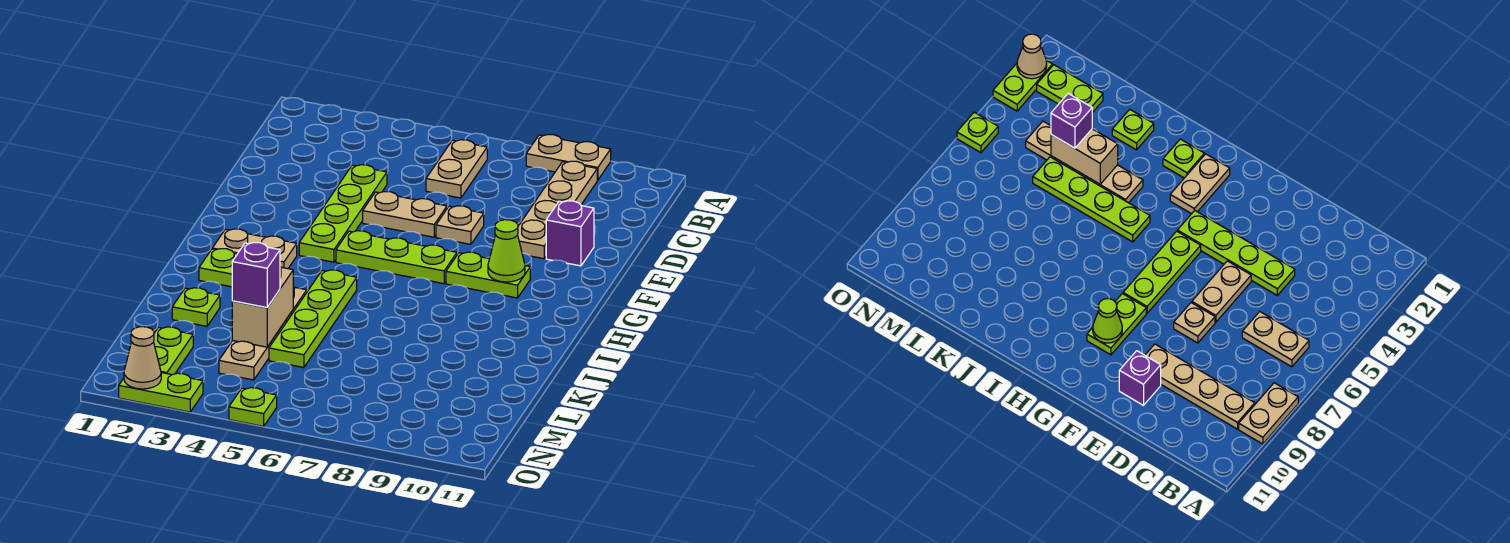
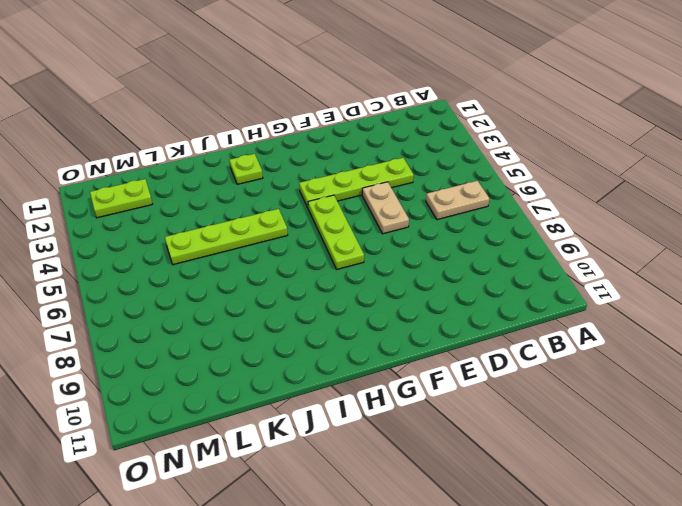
none -> tan 1x2 plate [526,134,611,180]
none -> tan 1x4 plate [518,161,597,259]
none -> tan 1x1 plate [436,206,484,244]

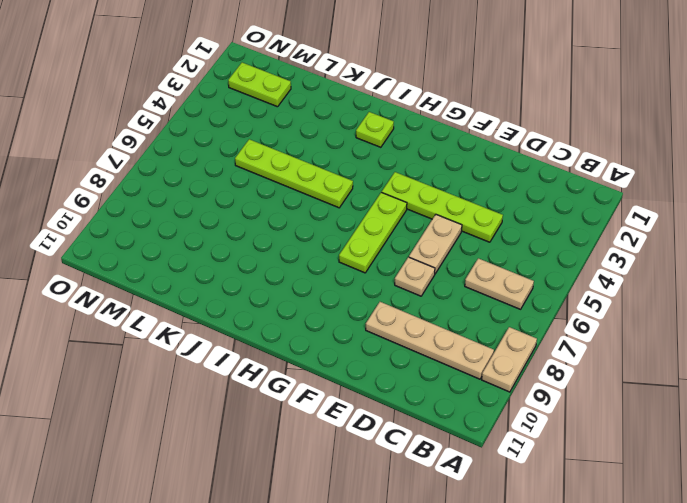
none -> purple 1x1 brick [546,201,594,266]
none -> lime 1x2 plate [446,252,530,298]
none -> tan 1x2 plate [212,229,297,269]

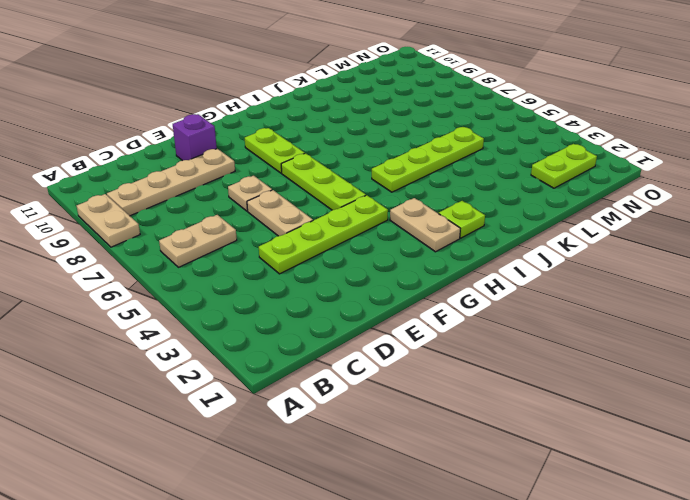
none -> tan 1x4 plate [219,287,307,380]
none -> lime 1x1 plate [172,288,220,326]
none -> lime 1x2 plate [119,373,203,412]

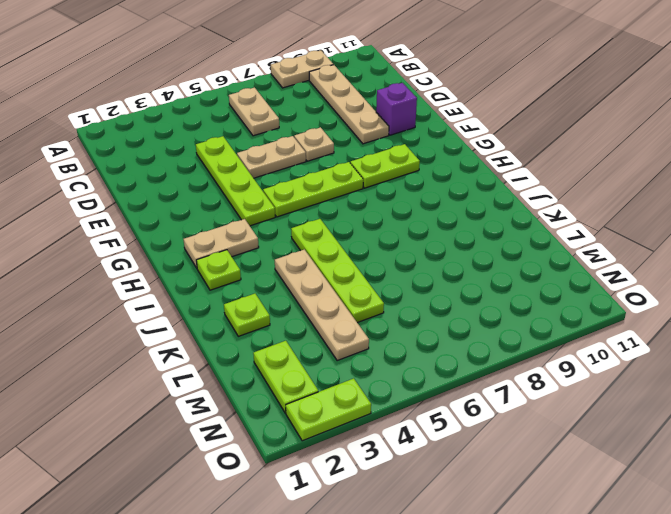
none -> lime 1x1 plate [229,388,277,426]
none -> lime 1x1 cone [488,220,525,282]
none -> tan 1x2 brick [232,267,293,347]

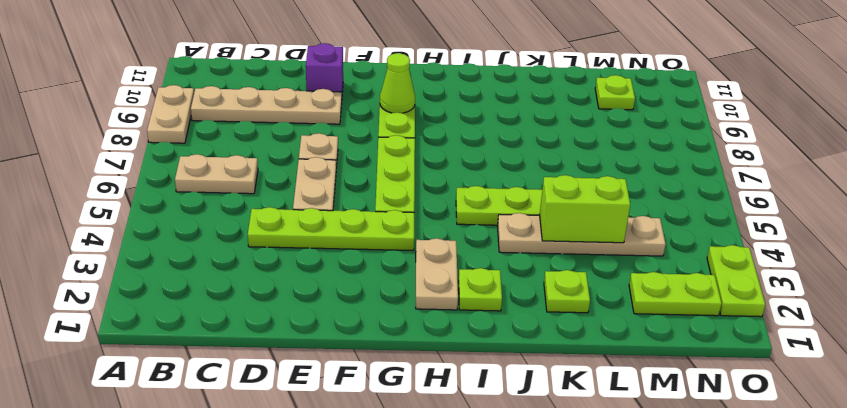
lime 1x2 brick [540,175,630,243] -> tan 1x2 brick [232,267,293,347]
lime 1x1 plate [595,75,635,110] -> lime 1x1 plate moved to [229,388,277,426]
none -> tan 1x1 cone [124,327,161,389]
none -> purple 1x1 brick [232,242,280,307]

